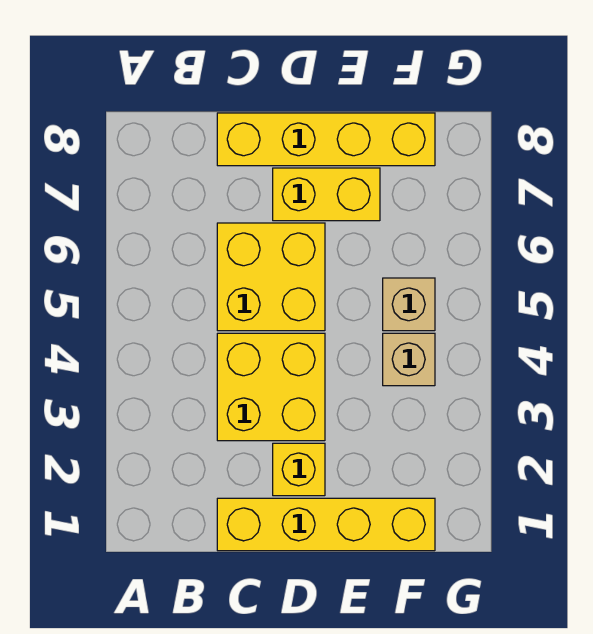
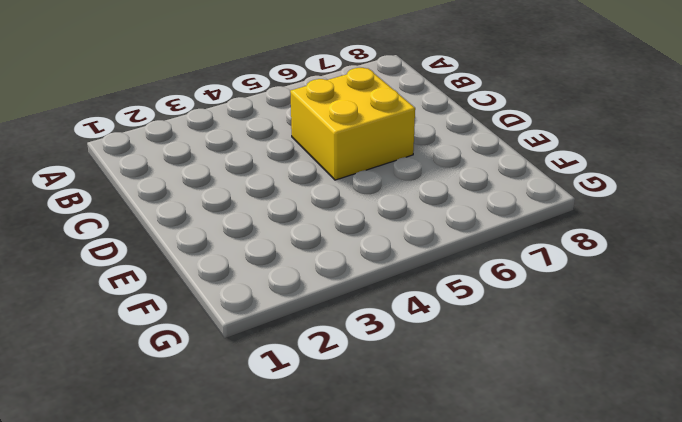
none -> yellow 1x4 brick [217,498,435,551]
none -> yellow 2x2 brick [217,333,325,441]

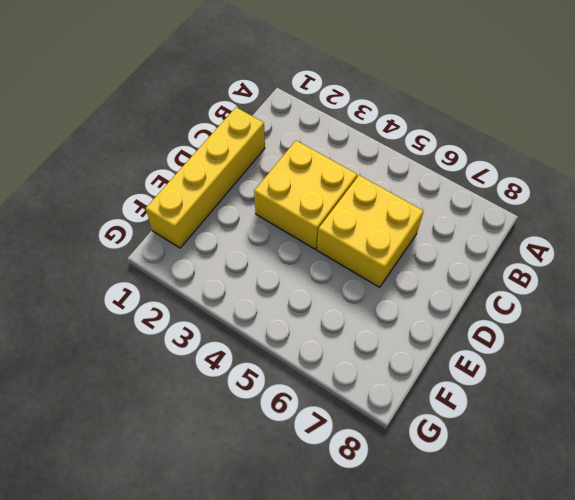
none -> yellow 1x4 brick [217,113,435,166]
none -> yellow 1x1 brick [273,443,325,496]

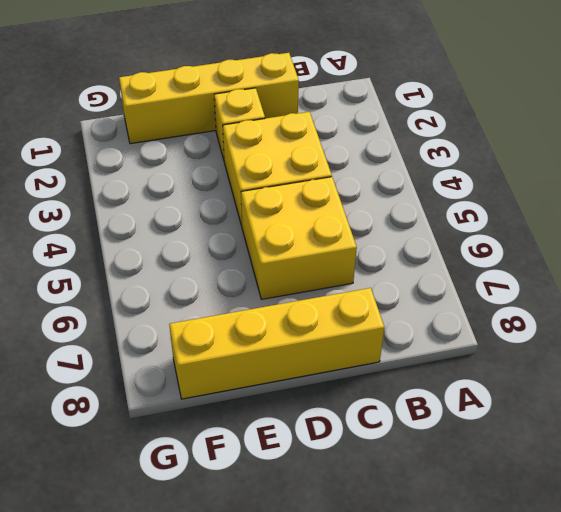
none -> yellow 1x2 brick [273,168,380,221]
none -> tan 1x1 brick [383,333,435,386]

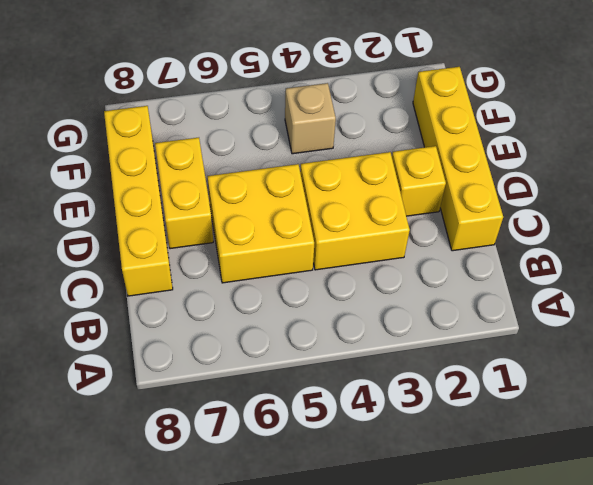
none -> tan 1x1 brick [383,278,435,331]

